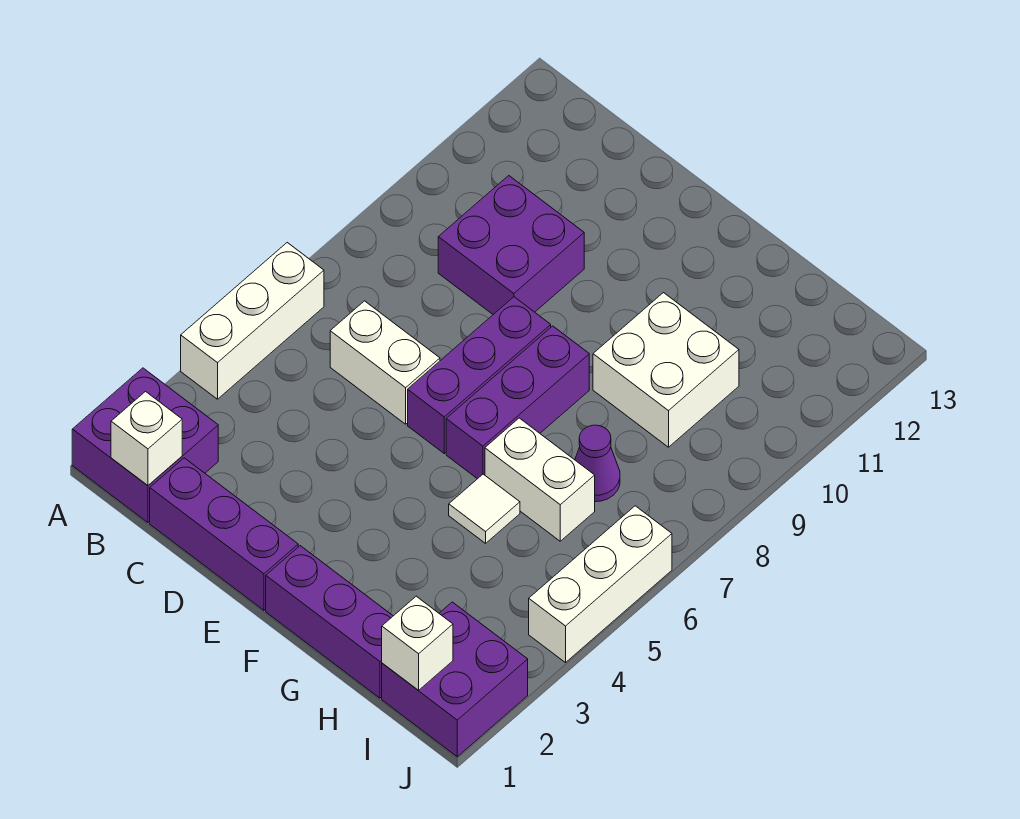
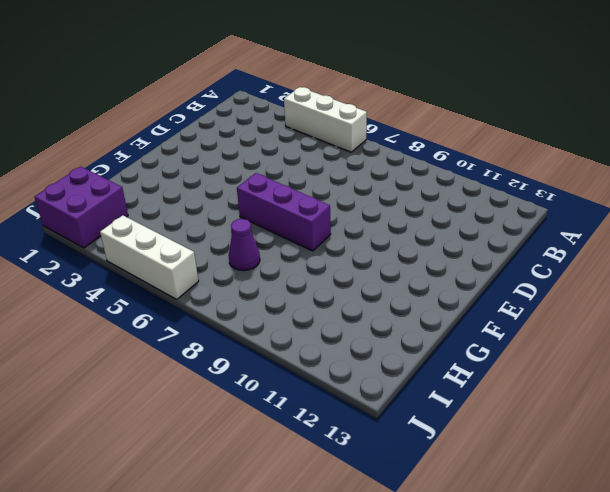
none -> purple 2x2 brick [72,368,218,522]
none -> purple 1x3 brick [150,458,298,610]
none -> white 1x2 brick [330,301,440,424]

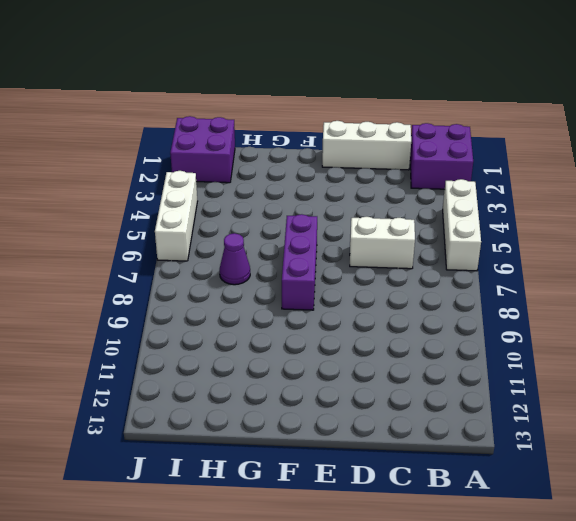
white 1x3 brick [322,121,411,170] -> purple 1x3 brick [150,458,298,610]
none -> purple 2x2 brick [438,176,584,314]
none -> purple 1x3 brick [408,297,551,453]
none -> purple 1x3 brick [266,546,393,698]

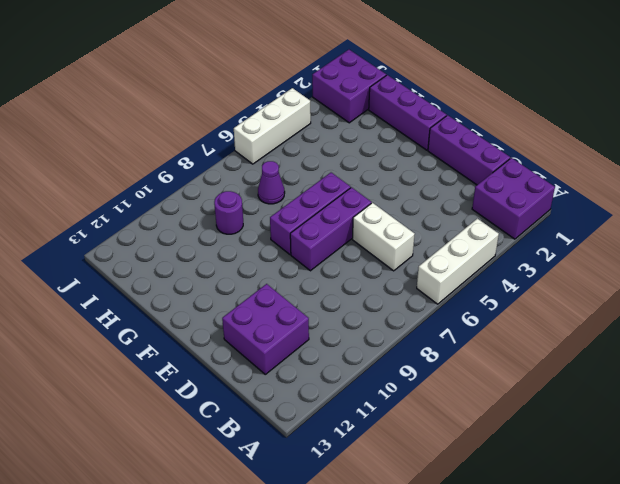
purple 2x2 brick [222,284,309,374] -> purple 2x2 brick moved to [438,176,584,314]
purple 1x1 round brick [214,191,243,234] -> white 2x2 brick [593,293,739,447]
none -> white 1x1 tile [449,474,520,543]
none -> white 1x2 brick [485,418,595,541]
none -> white 1x1 brick [111,392,182,485]

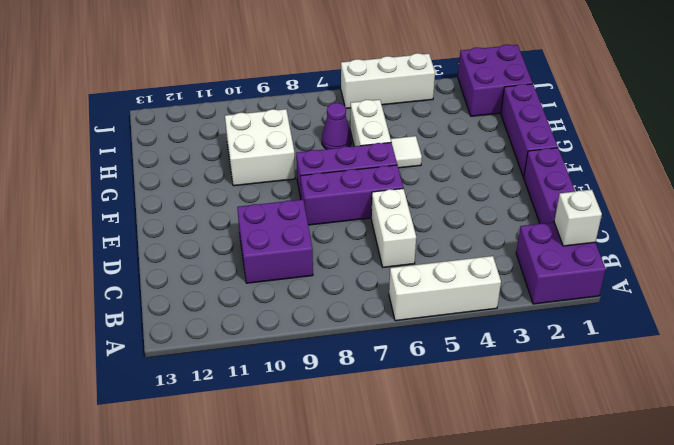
none -> white 1x1 brick [382,596,453,690]

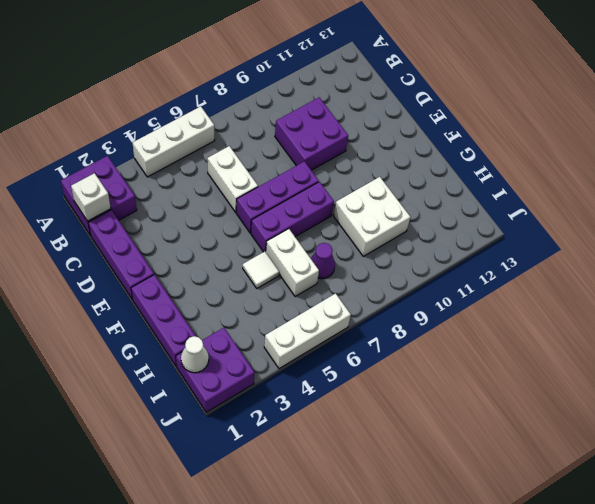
white 1x1 cone [181,336,209,373] -> white 1x1 brick [382,596,453,690]

